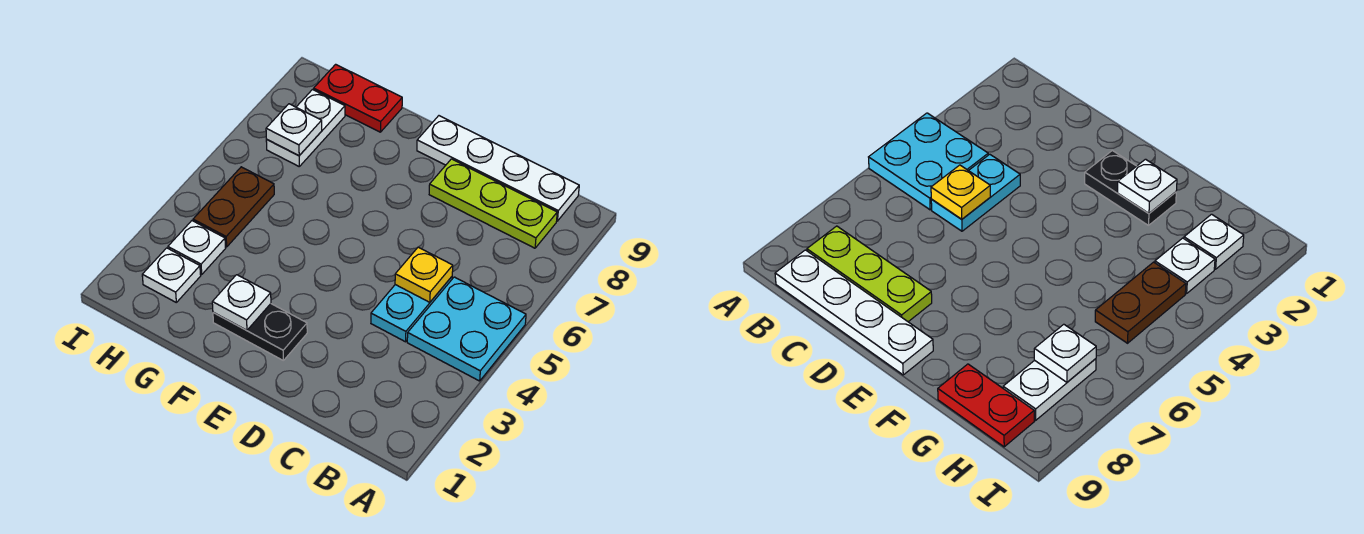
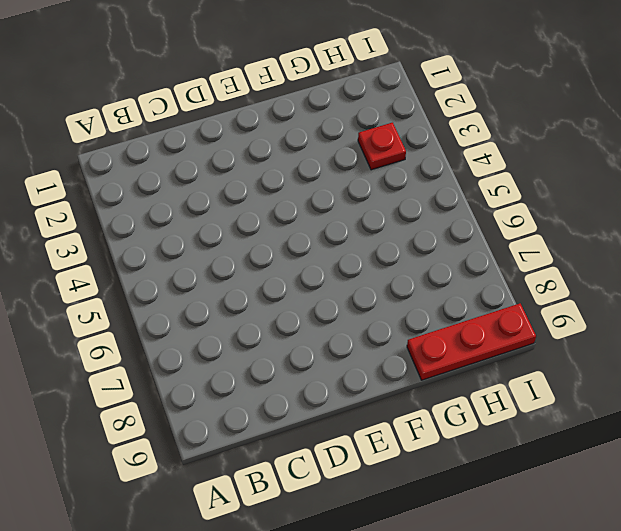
red 1x3 plate [407,304,536,380] -> red 1x2 plate [314,64,402,132]
red 1x1 plate [358,123,406,170] -> white 1x1 plate [168,221,226,274]
none -> cyan 2x2 plate [407,277,526,381]
none -> lime 1x3 plate [429,159,557,248]
none -> white 1x4 plate [417,116,579,221]

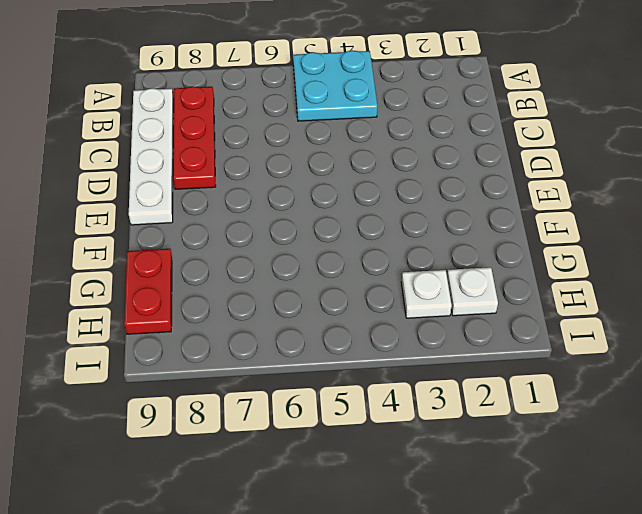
red 1x3 plate [173,86,216,189] -> lime 1x3 plate [429,159,557,248]
none -> cyan 1x2 plate [371,277,452,342]
none -> black 1x2 plate [213,304,307,361]
none -> brown 1x2 plate [193,167,274,247]

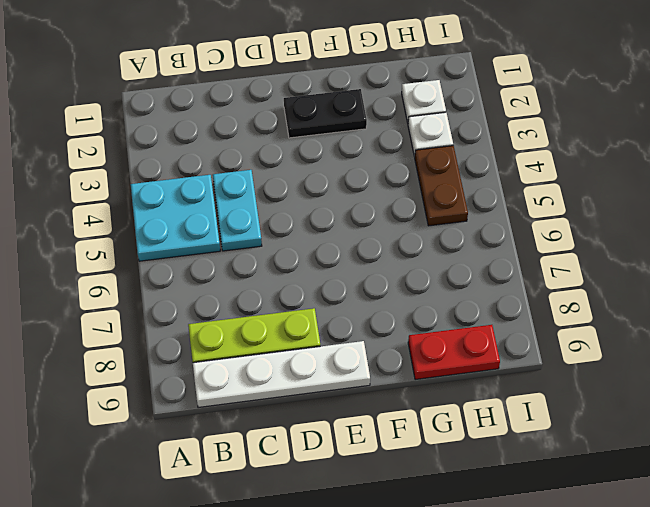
none -> white 1x2 plate [266,90,345,166]
none -> yellow 1x1 plate [395,247,453,302]
none -> white 1x1 plate [212,275,271,330]

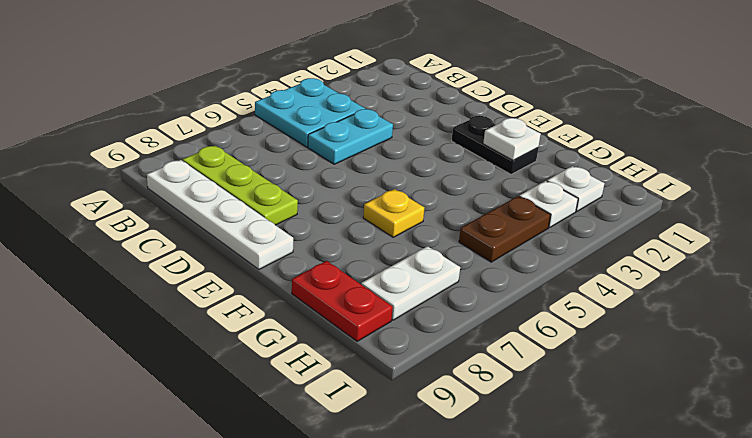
yellow 1x1 plate [363,189,424,237] -> yellow 1x1 plate moved to [395,247,453,302]
none -> white 1x1 plate [266,104,322,156]

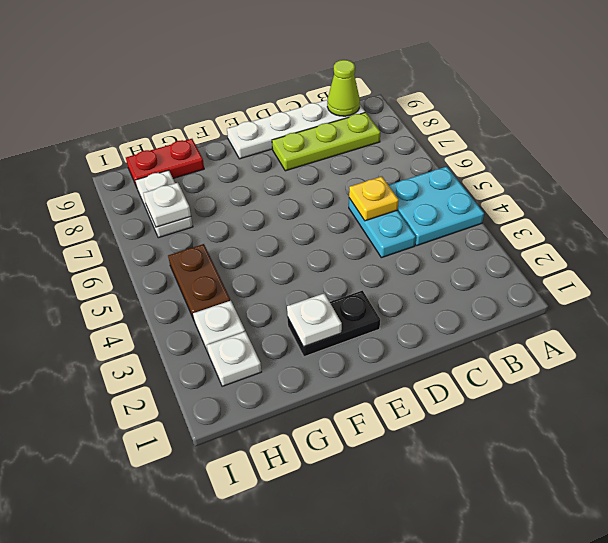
lime 1x1 cone [327,60,360,116] -> none

